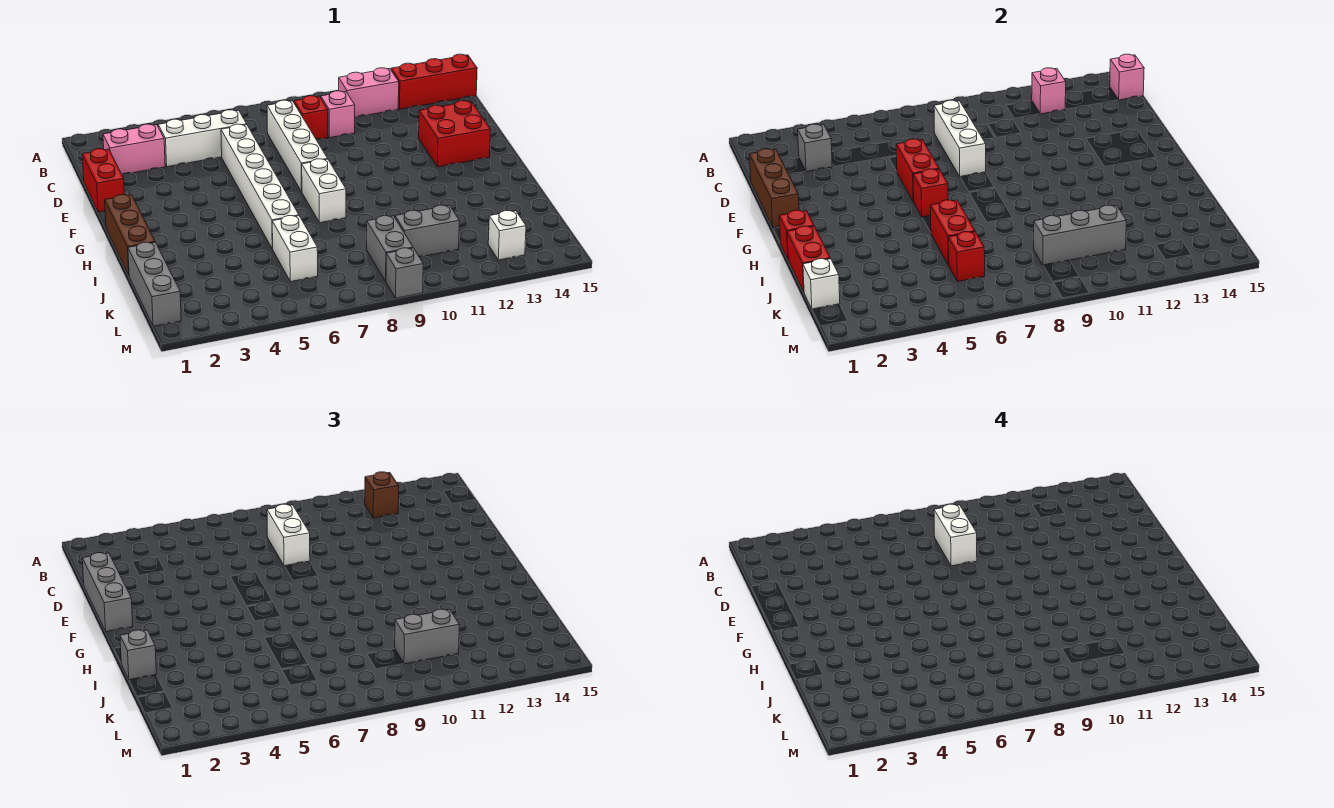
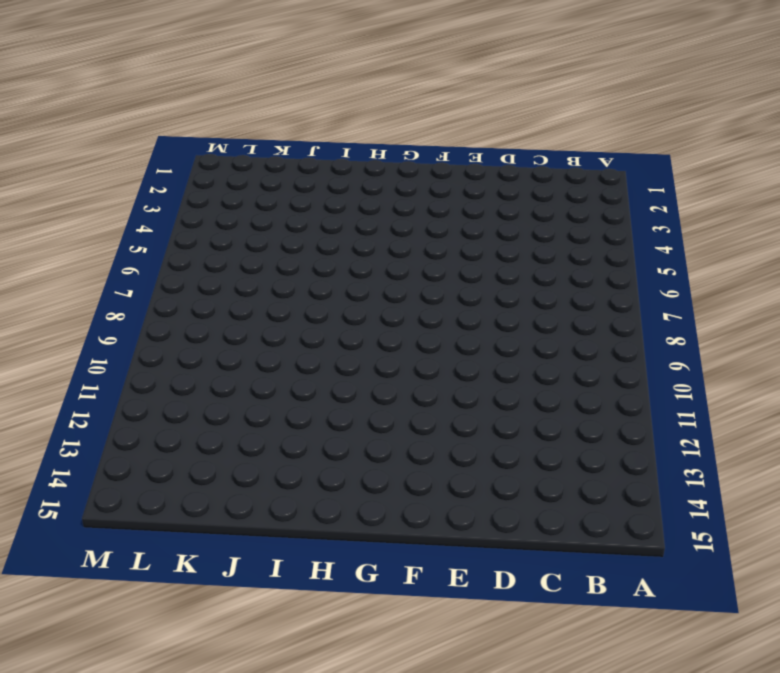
none -> pink 1x2 brick [339,68,399,117]
none -> red 1x3 brick [391,54,477,109]
none -> pink 1x2 brick [103,124,165,174]
none -> white 1x3 brick [158,110,247,167]

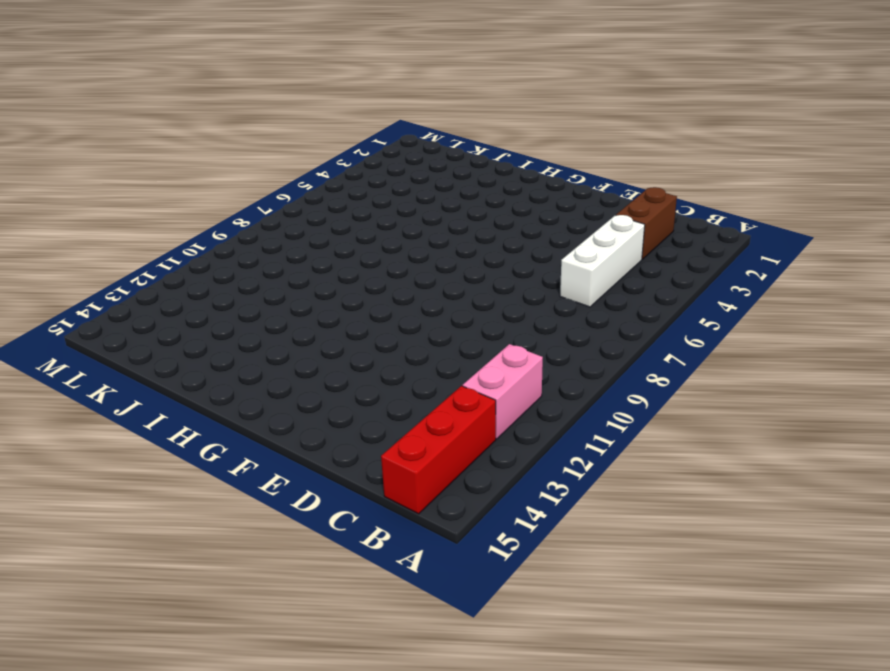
brown 1x2 brick [616,187,677,259] -> pink 1x2 brick [103,124,165,174]
none -> white 1x4 brick [267,100,327,192]
none -> red 1x1 brick [294,96,328,139]
none -> pink 1x1 brick [321,91,355,138]
none -> red 1x2 brick [82,149,124,212]

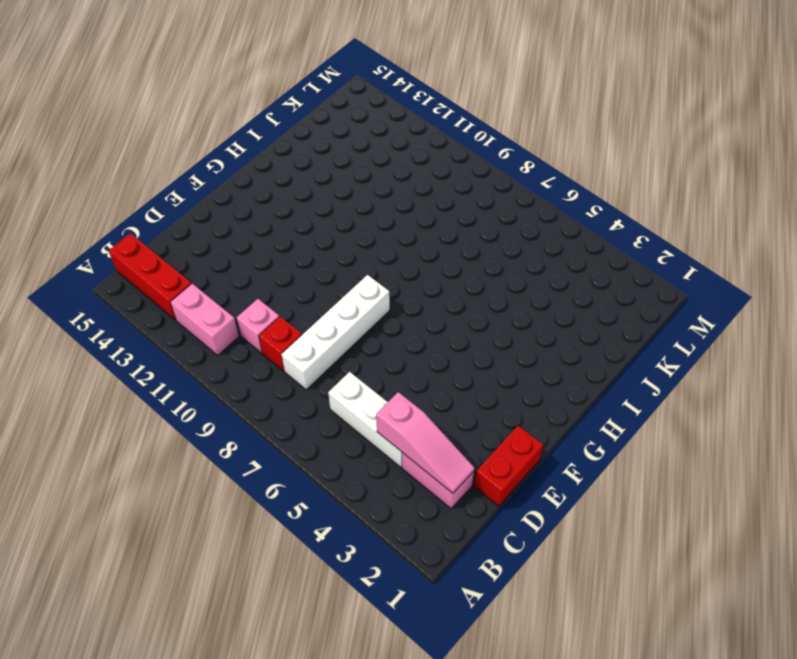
pink 1x3 slope [376,392,474,493] -> grey 1x1 brick [798,124,832,172]
none -> white 1x6 brick [221,124,299,249]
none -> red 2x2 brick [419,101,490,167]
none -> brown 1x3 brick [105,194,155,275]
none -> white 1x2 brick [302,159,346,223]

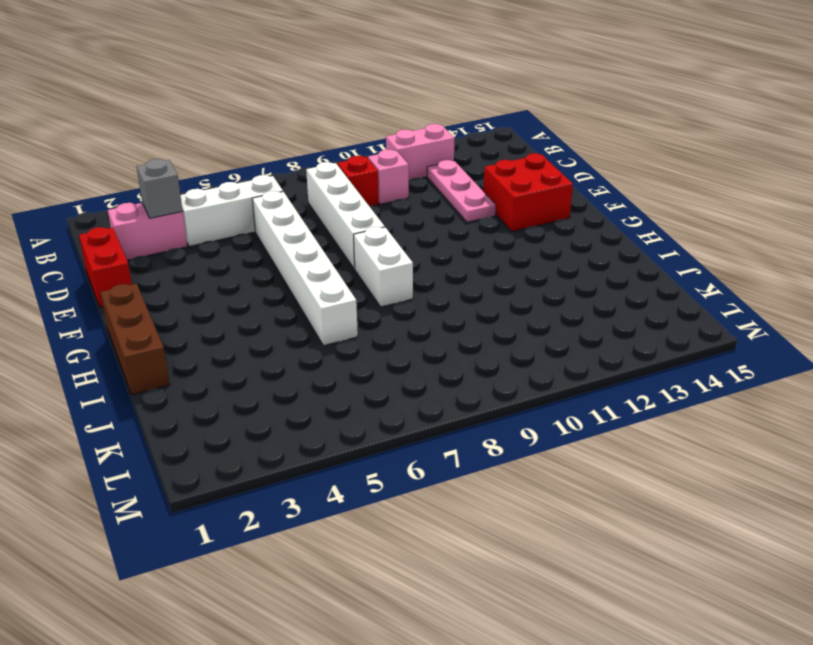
pink 1x3 plate [427,160,496,222] -> none
none -> red 1x3 brick [391,54,477,109]
none -> grey 1x3 brick [128,242,181,326]
none -> white 1x2 brick [272,216,318,282]
none -> grey 1x2 brick [367,216,413,281]

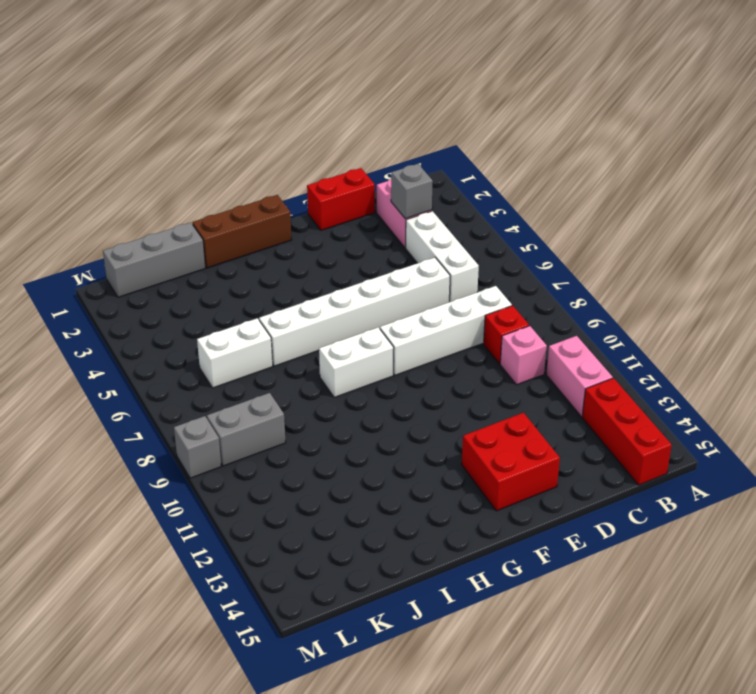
none -> grey 1x2 brick [395,205,459,256]
none -> white 1x1 brick [488,211,526,260]
none -> pink 1x1 brick [1032,68,1066,114]
none -> pink 1x1 brick [1110,54,1144,100]

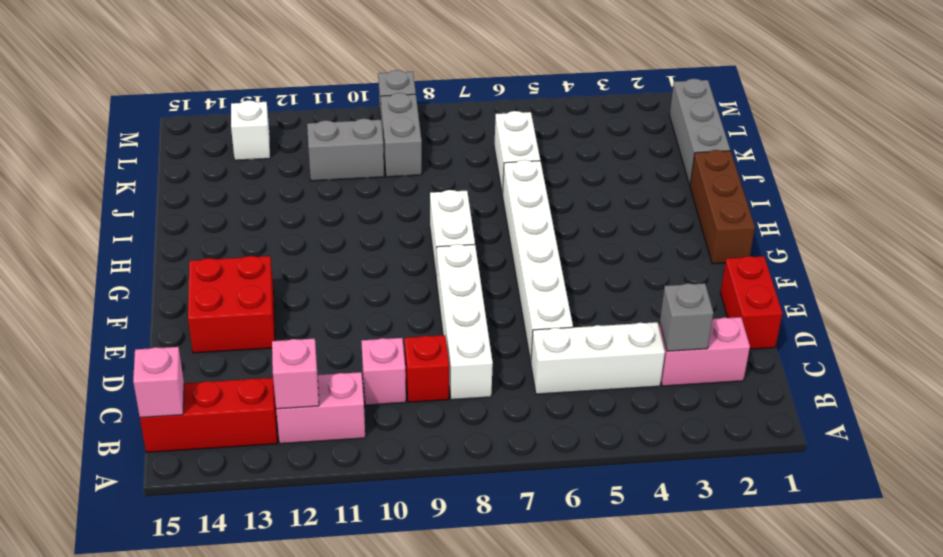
none -> white 1x3 brick [934,100,986,177]
none -> brown 1x3 brick [749,149,799,228]
none -> red 1x2 brick [896,139,939,202]
none -> red 1x1 brick [913,169,948,217]

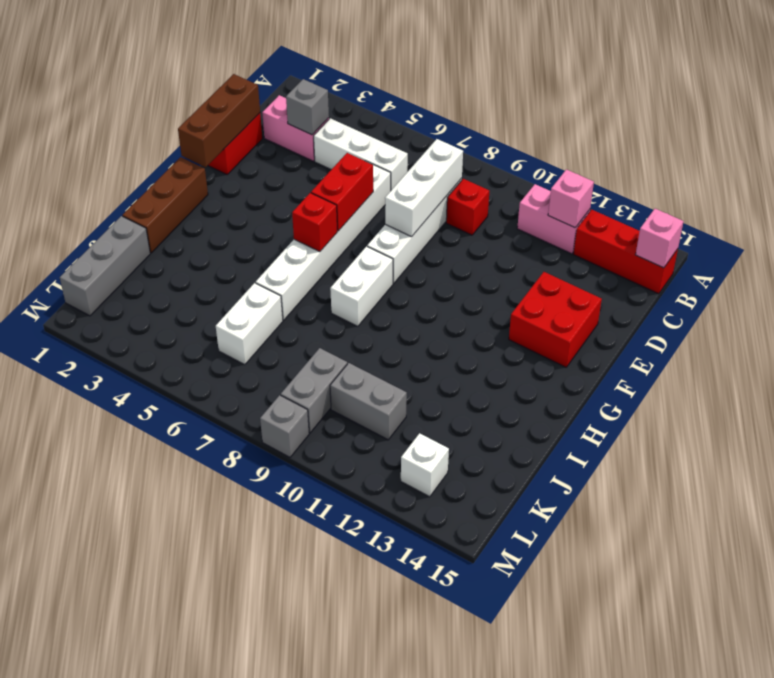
none -> pink 1x1 brick [321,91,355,138]
none -> red 1x1 brick [779,210,814,259]
none -> red 1x2 brick [787,226,831,292]
none -> red 1x2 brick [930,200,975,265]

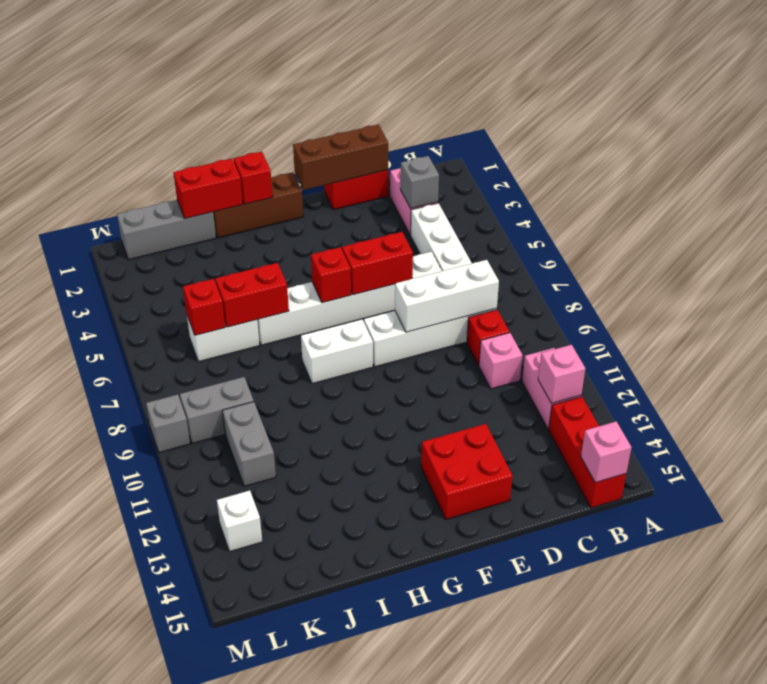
none -> white 1x1 brick [803,259,840,309]
none -> grey 1x3 brick [1034,205,1126,265]
none -> brown 1x1 brick [365,472,399,518]
none -> white 1x2 brick [267,504,310,566]

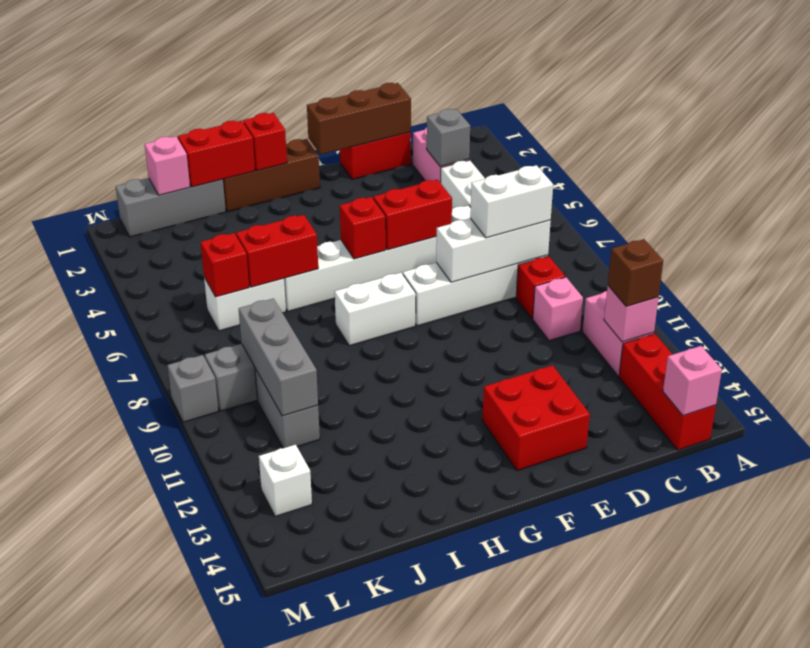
pink 1x1 brick [145,136,190,195] -> white 1x1 brick [803,259,840,309]
none -> grey 1x3 brick [82,553,133,632]
none -> grey 1x1 brick [120,630,156,680]
none -> grey 1x2 brick [395,609,459,664]
none -> white 1x2 brick [934,504,977,566]

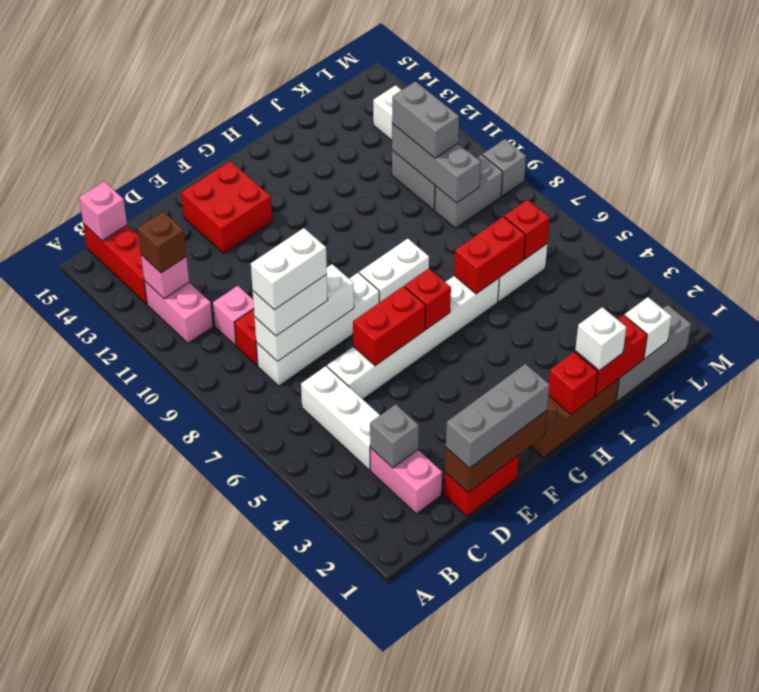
white 1x1 brick [575,307,626,370] -> grey 1x1 brick [120,630,156,680]

